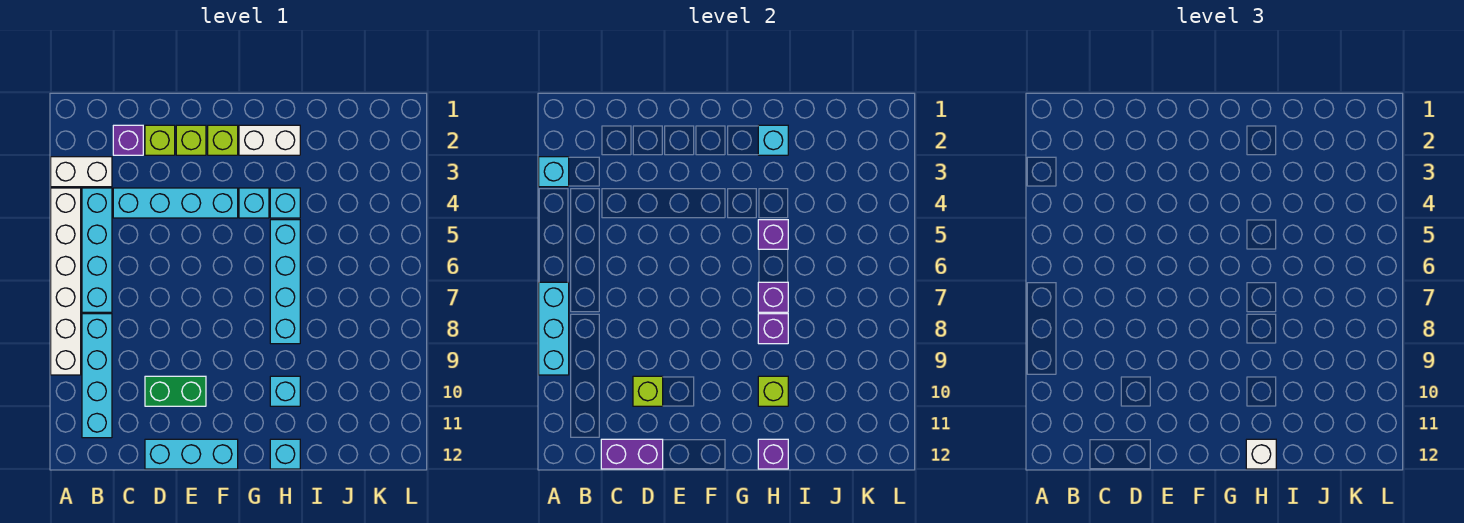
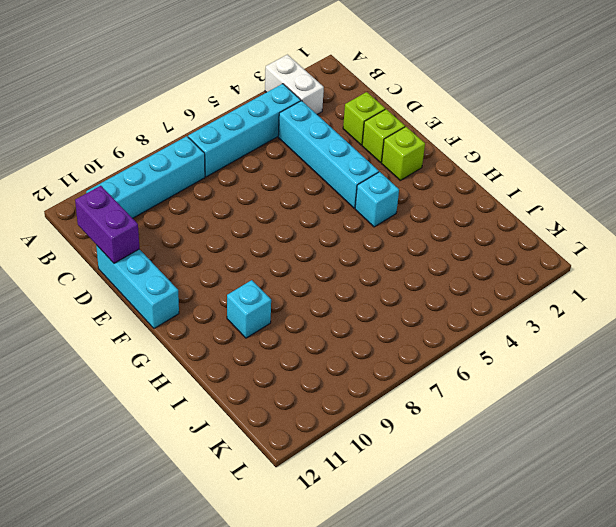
none -> white 1x6 brick [51,188,81,375]
none -> purple 1x1 brick [113,125,143,155]
none -> green 1x2 brick [145,376,206,406]

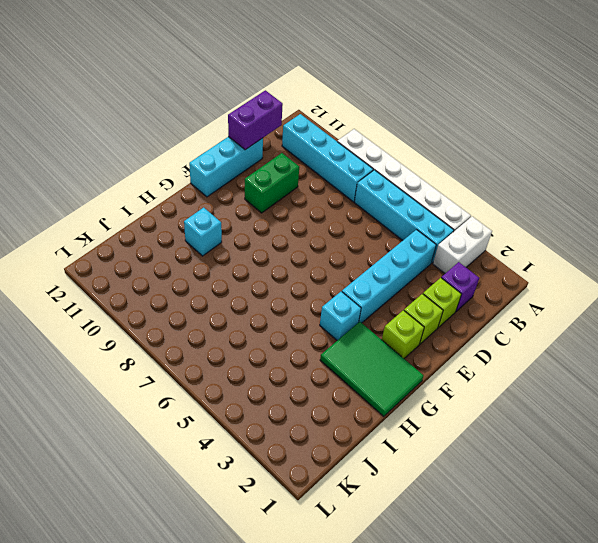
green 2x3 tile [320,322,424,416] -> white 1x2 brick [239,125,300,155]
none -> cyan 1x1 brick [270,188,300,218]
none -> cyan 1x4 brick [270,220,300,344]
none -> cyan 1x1 brick [270,439,300,469]

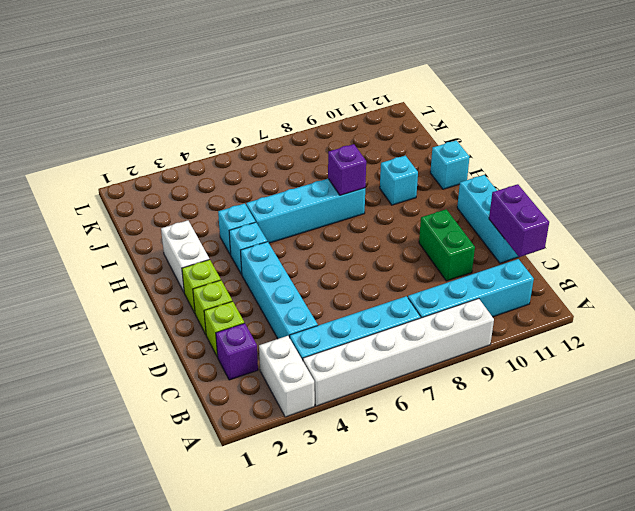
none -> cyan 1x1 brick [539,157,569,187]
none -> cyan 1x3 brick [539,282,569,375]
none -> lime 1x1 brick [633,376,663,406]

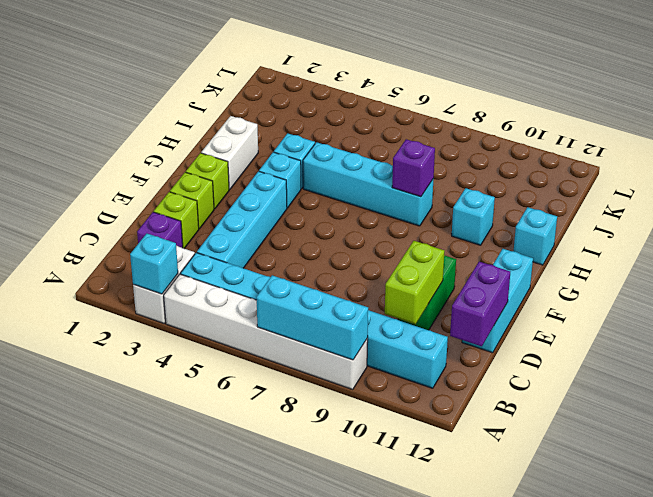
lime 1x2 brick [385,241,444,324] -> lime 1x1 brick [633,376,663,406]
none -> cyan 1x1 brick [758,125,788,155]
none -> purple 1x1 brick [758,220,788,249]
none -> purple 1x1 brick [758,282,788,312]

